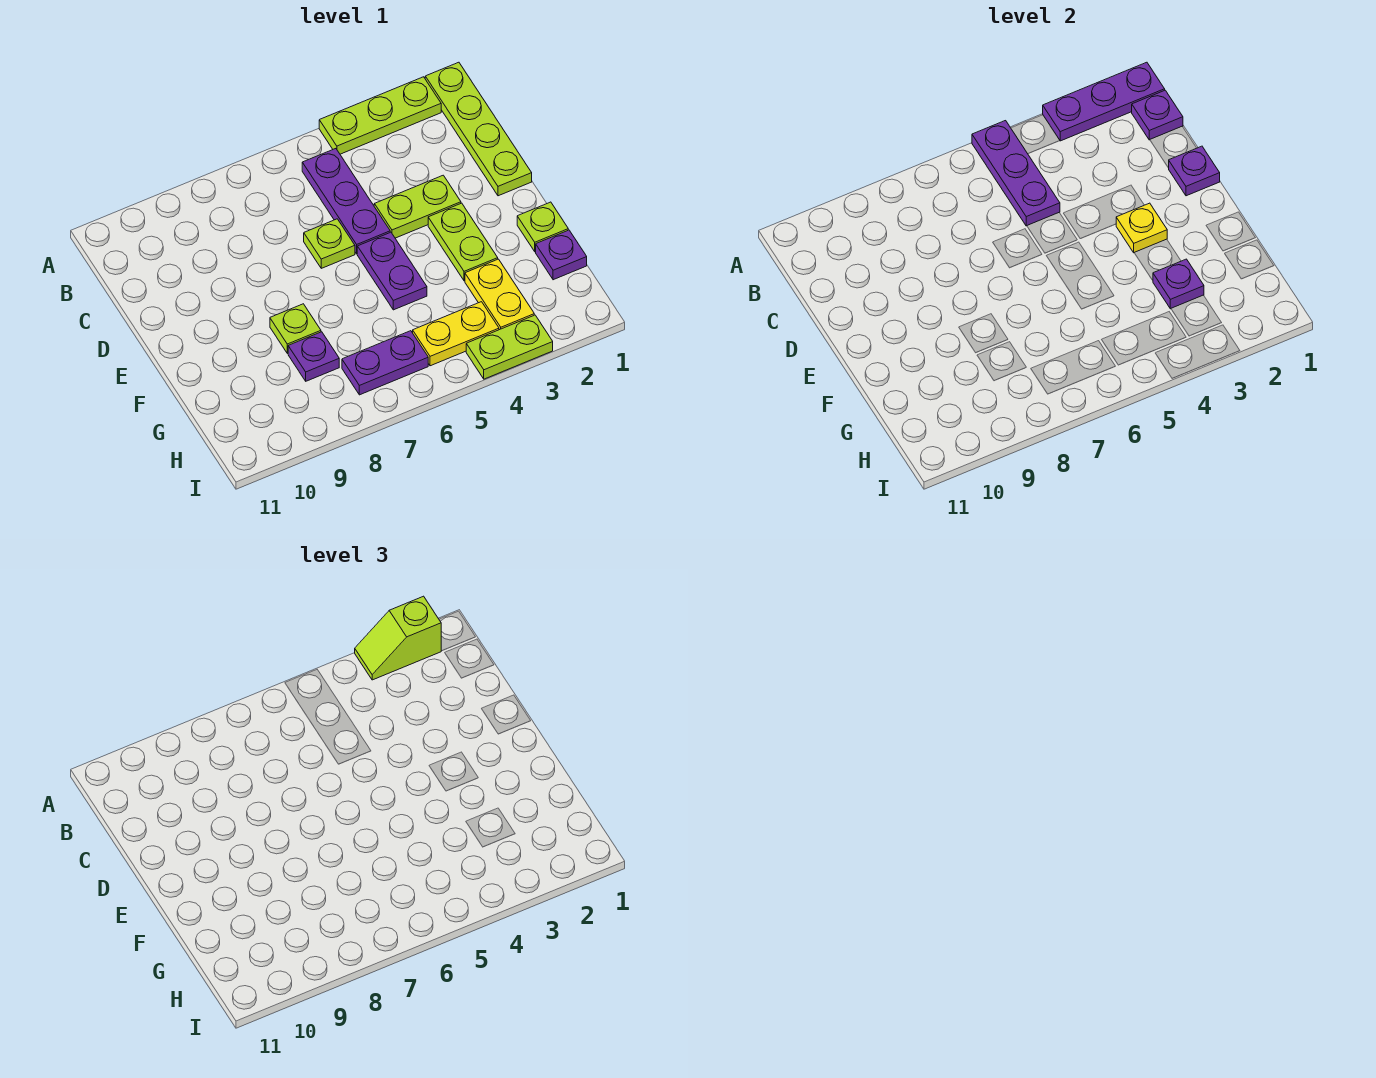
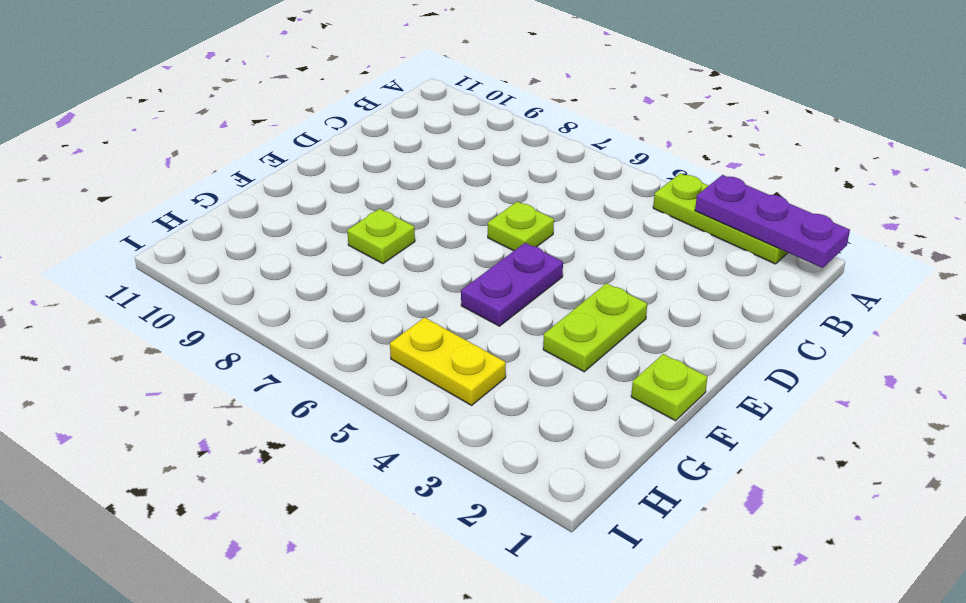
none -> lime 1x4 plate [425,62,532,196]
none -> purple 1x3 plate [302,149,390,254]
none -> lime 1x2 plate [374,175,461,238]

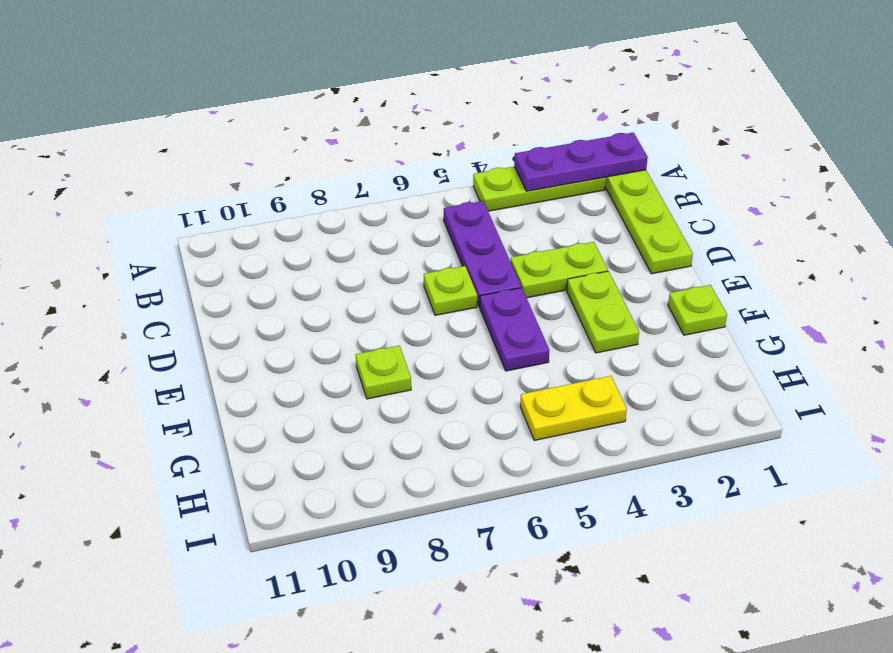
none -> purple 1x1 plate [536,230,587,280]
none -> yellow 1x2 plate [465,259,534,330]
none -> purple 1x1 plate [288,332,339,381]

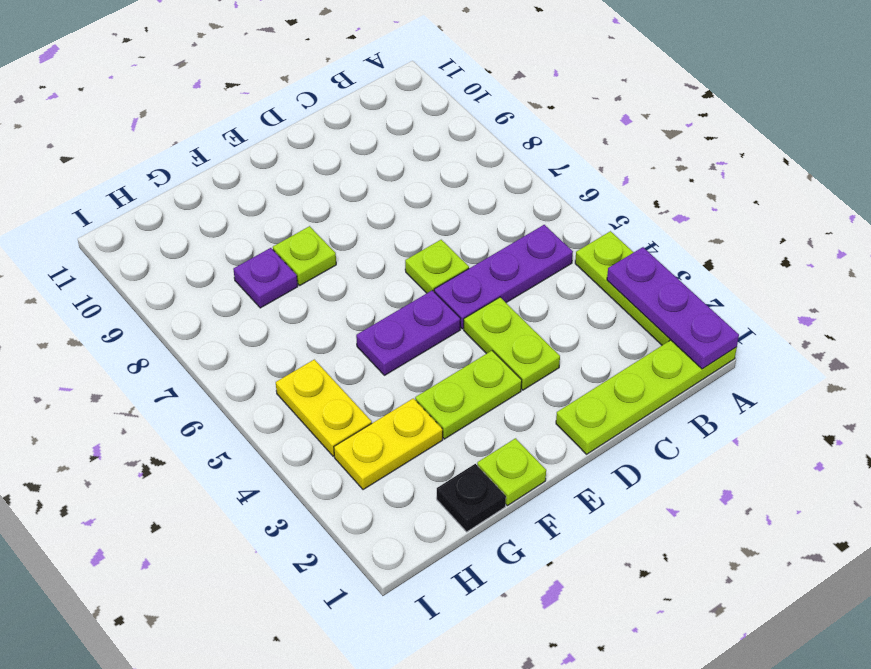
black 1x1 plate [437,464,506,532] -> purple 1x1 plate [536,230,587,280]
none -> purple 1x2 plate [342,331,428,395]
none -> lime 1x2 plate [466,315,553,379]
none -> purple 1x3 plate [972,121,1060,226]

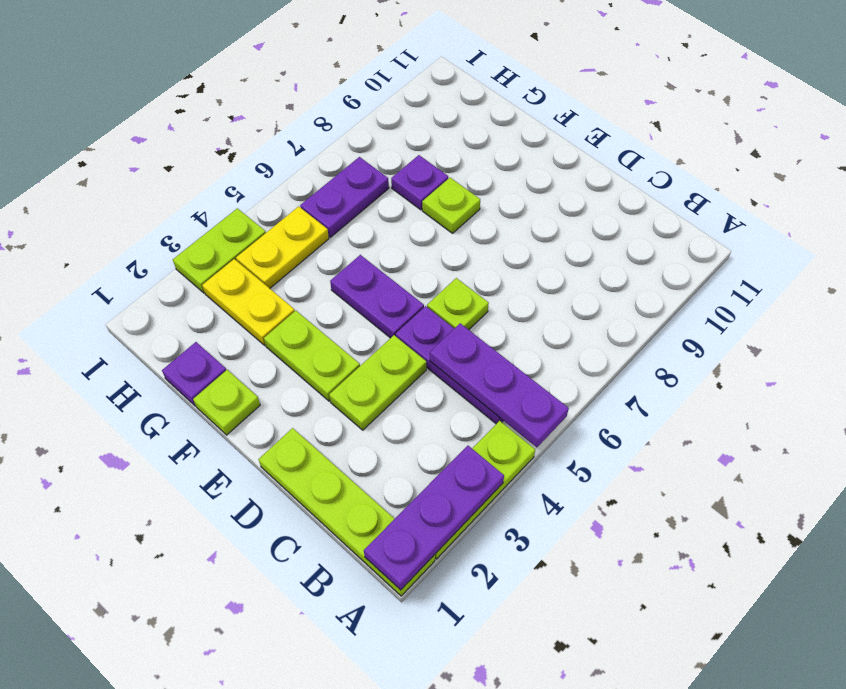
none -> purple 1x1 plate [1132,90,1183,140]
none -> purple 1x1 plate [1169,146,1220,196]
none -> yellow 1x1 plate [1116,203,1167,253]

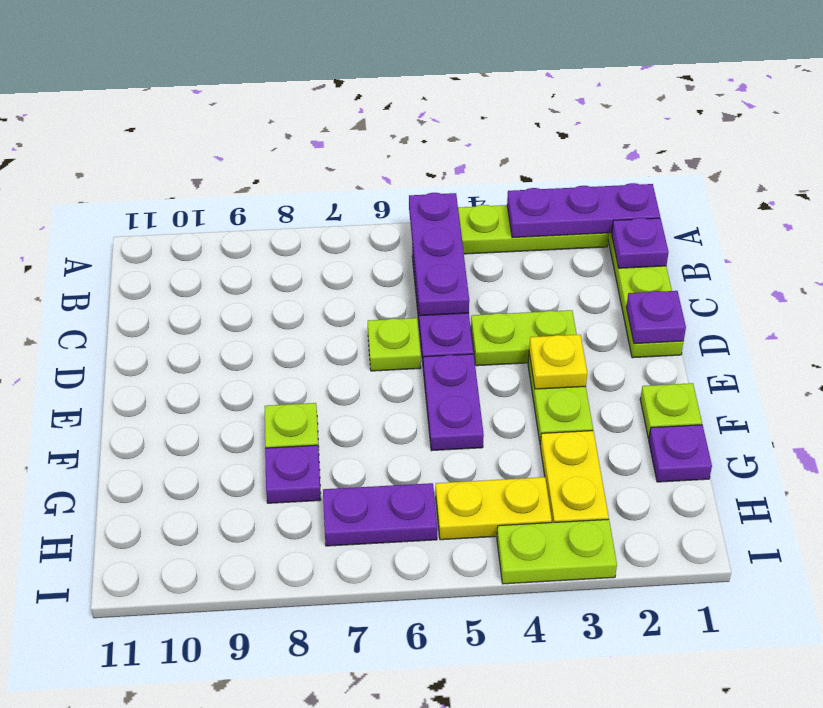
none -> purple 1x1 plate [1153,259,1204,309]
none -> lime 1x2 slope [355,596,441,680]

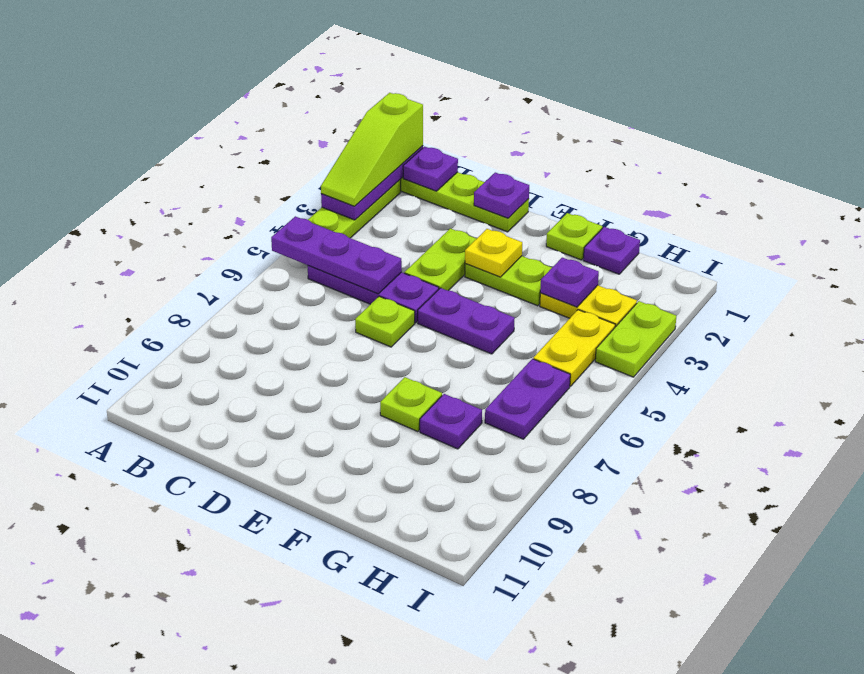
lime 1x3 slope [321,93,423,206] -> lime 1x2 slope [355,596,441,680]

